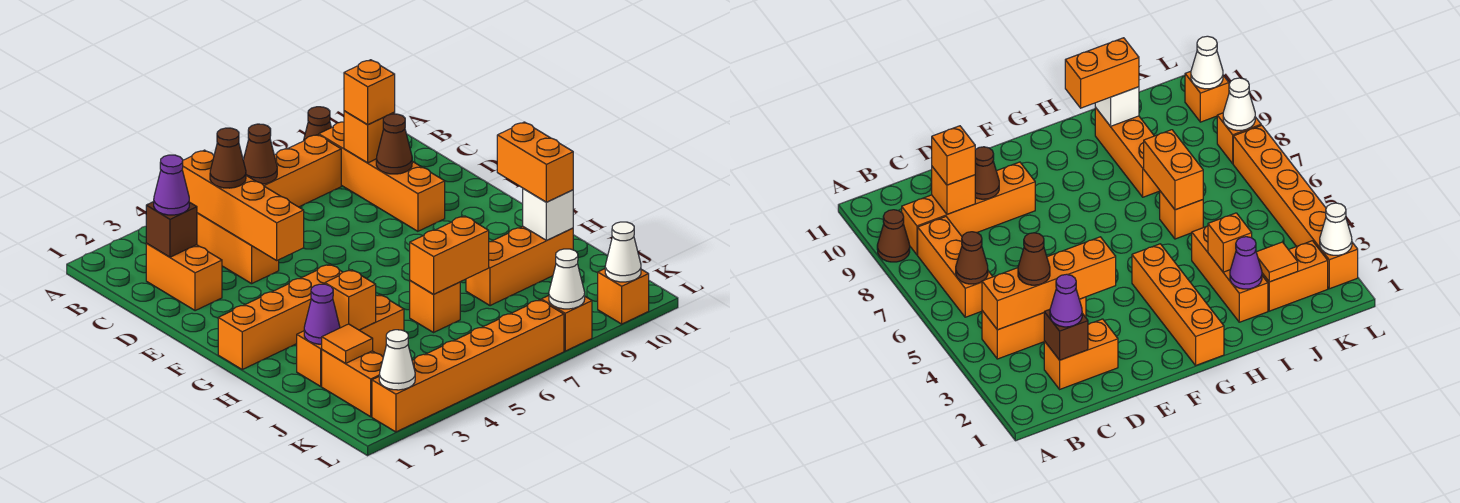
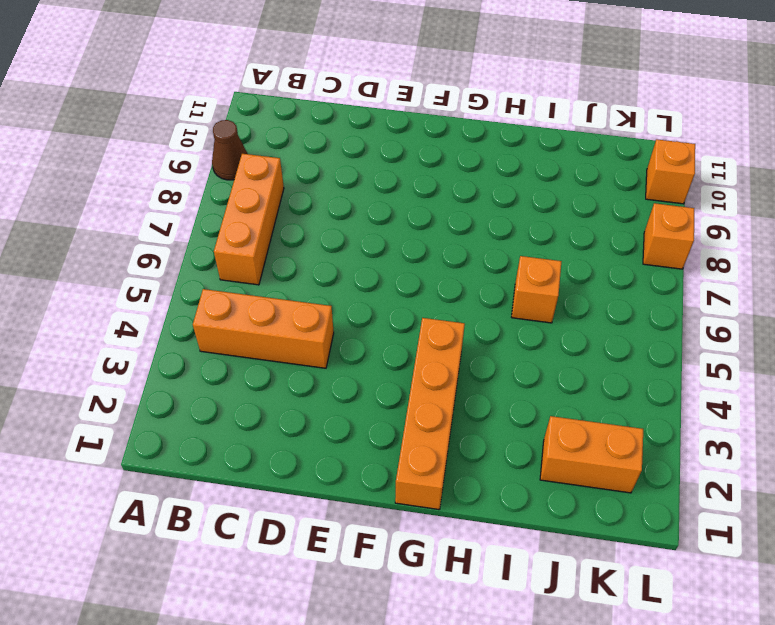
none -> orange 1x4 brick [319,122,445,231]
none -> orange 1x2 brick [146,244,222,311]
none -> orange 1x3 brick [297,295,404,386]
none -> orange 1x3 brick [466,227,573,306]

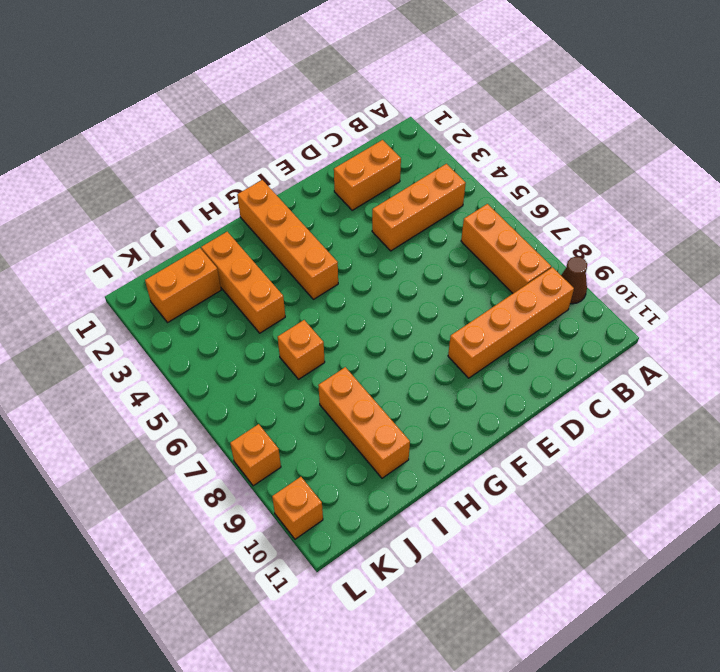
none -> orange 1x6 brick [372,300,564,432]
none -> orange 1x4 brick [182,150,304,260]
none -> brown 1x1 cone [243,124,277,184]
none -> brown 1x1 brick [146,202,197,257]

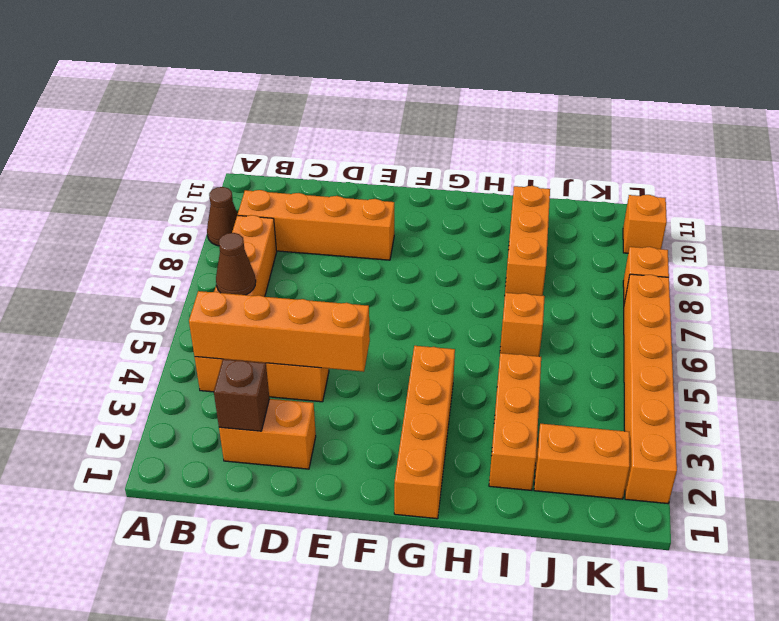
none -> orange 1x1 brick [344,111,395,163]
none -> brown 1x1 cone [376,114,412,174]
none -> purple 1x1 cone [304,284,340,344]
none -> orange 1x1 brick [325,270,376,330]

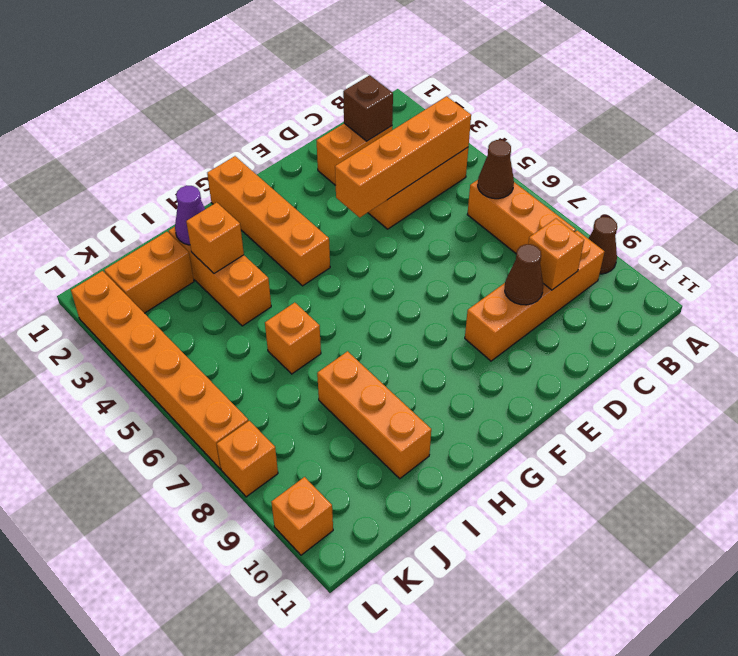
none -> orange 1x2 brick [410,216,489,294]
none -> white 1x1 brick [523,188,573,240]
none -> orange 1x1 tile [322,324,373,363]
none -> white 1x1 cone [379,330,415,390]

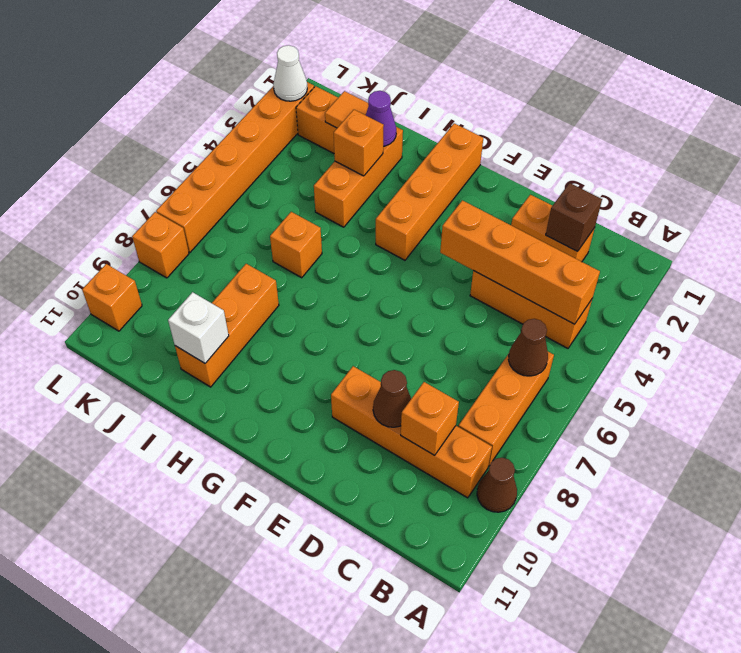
none -> orange 1x2 brick [410,216,489,294]
none -> white 1x1 cone [549,249,585,309]
none -> white 1x1 cone [605,222,641,282]
none -> purple 1x1 cone [154,155,189,215]

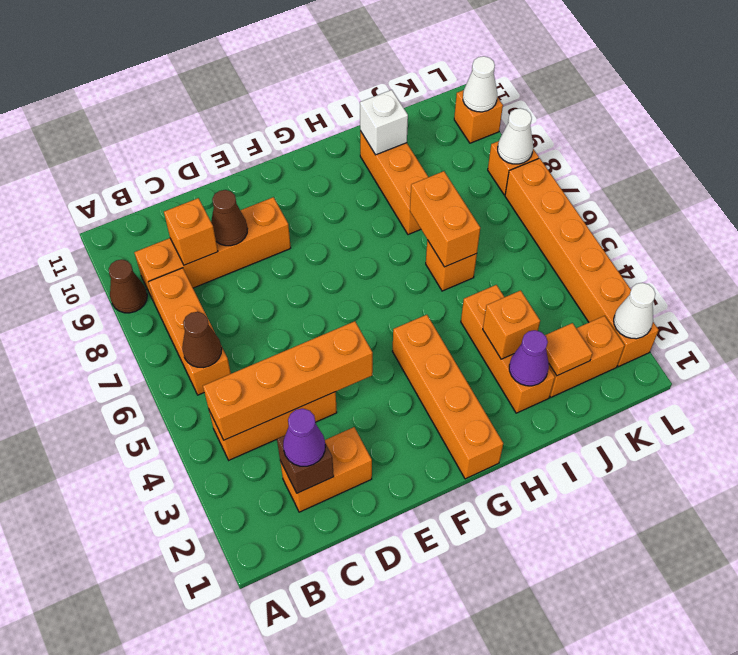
none -> brown 1x1 cone [210,128,246,188]
none -> orange 1x1 brick [344,60,395,125]
none -> orange 1x2 brick [497,122,573,202]

